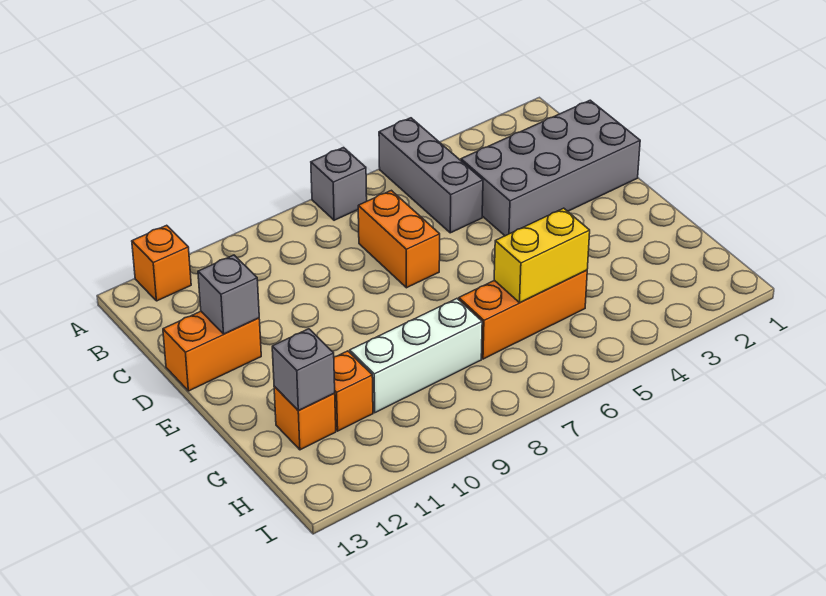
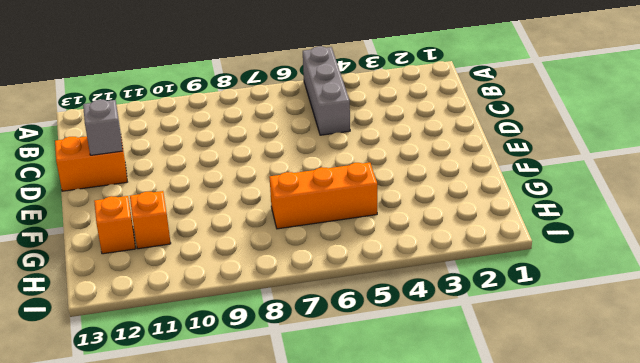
none -> grey 1x1 brick [311,148,367,220]
none -> orange 1x1 brick [132,225,191,301]
none -> grey 2x4 brick [461,100,640,236]

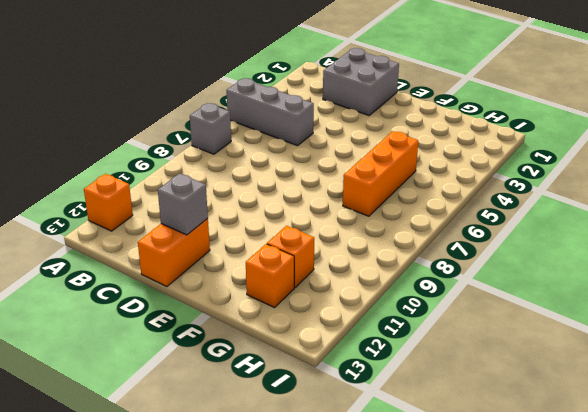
grey 2x2 brick [323,48,399,115] -> grey 2x4 brick [461,100,640,236]
none -> orange 1x2 brick [358,190,440,288]
none -> white 1x3 brick [350,299,482,413]
none -> yellow 1x2 brick [494,208,590,303]

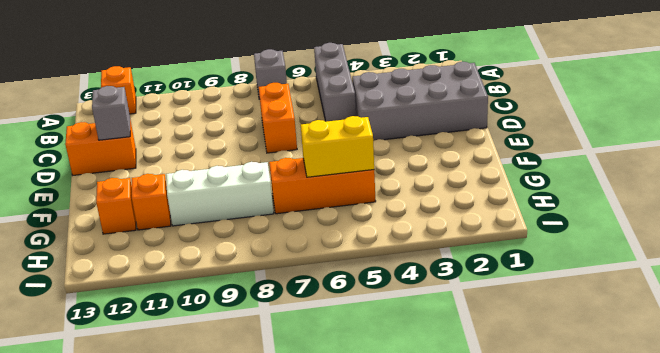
none -> grey 1x1 brick [272,329,335,410]

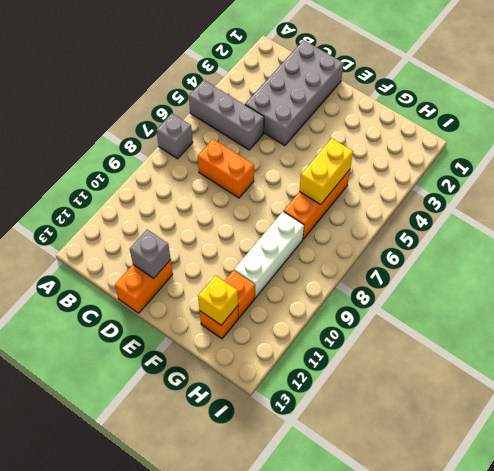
yellow 1x1 brick [198,275,238,325] -> grey 1x1 brick [272,329,335,410]
none -> orange 1x1 brick [132,225,191,301]

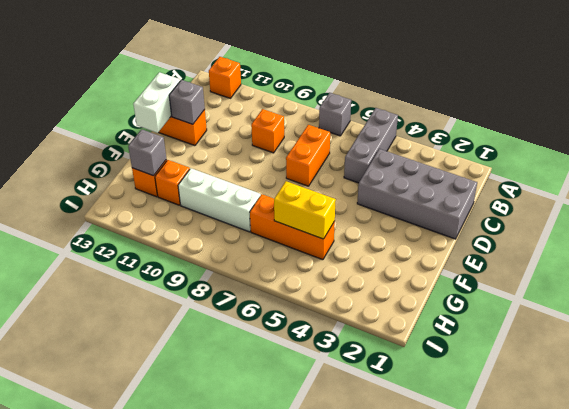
orange 1x1 brick [251,109,284,153] -> none
white 1x2 brick [133,72,181,133] -> none

